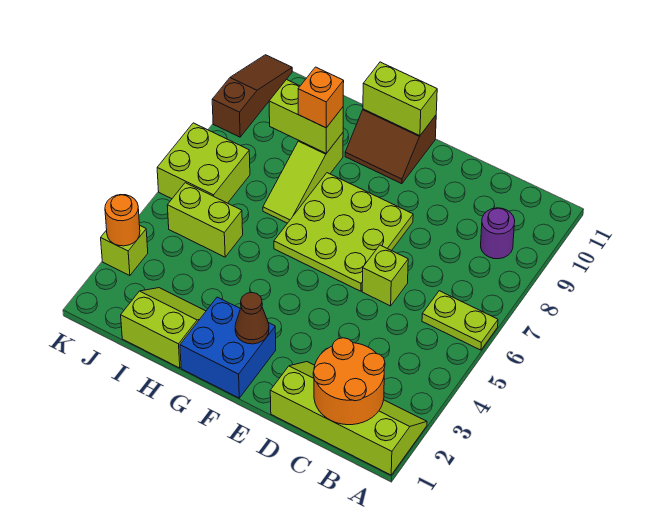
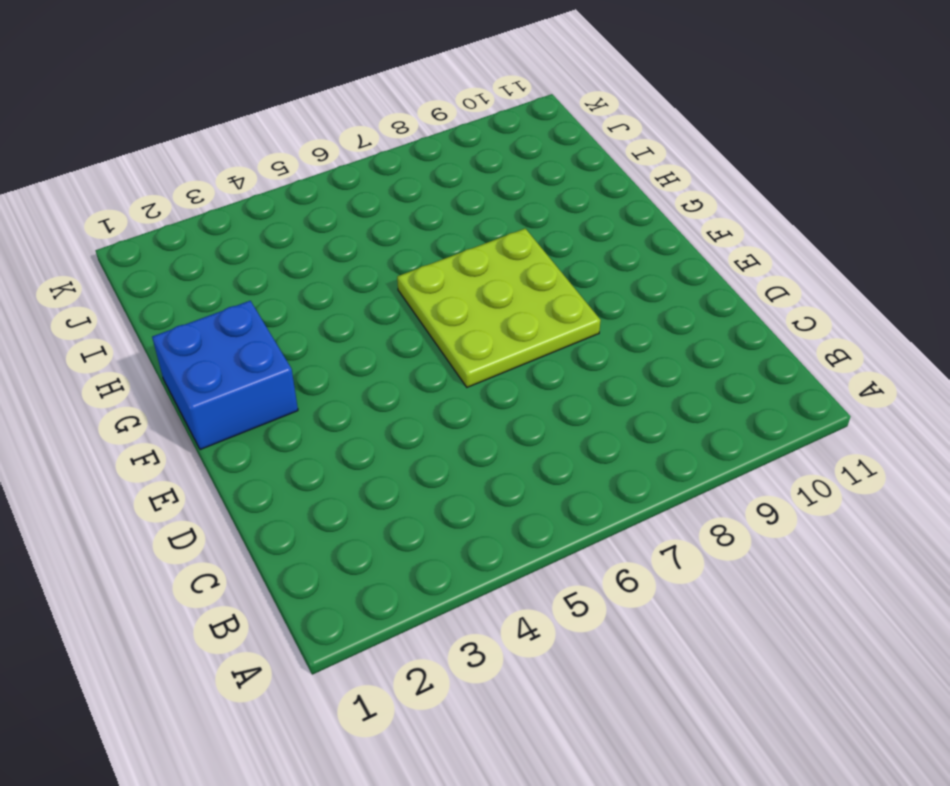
none -> lime 2x4 slope [270,362,427,475]
none -> lime 1x2 plate [422,291,498,350]
none -> purple 1x1 round brick [481,208,515,259]

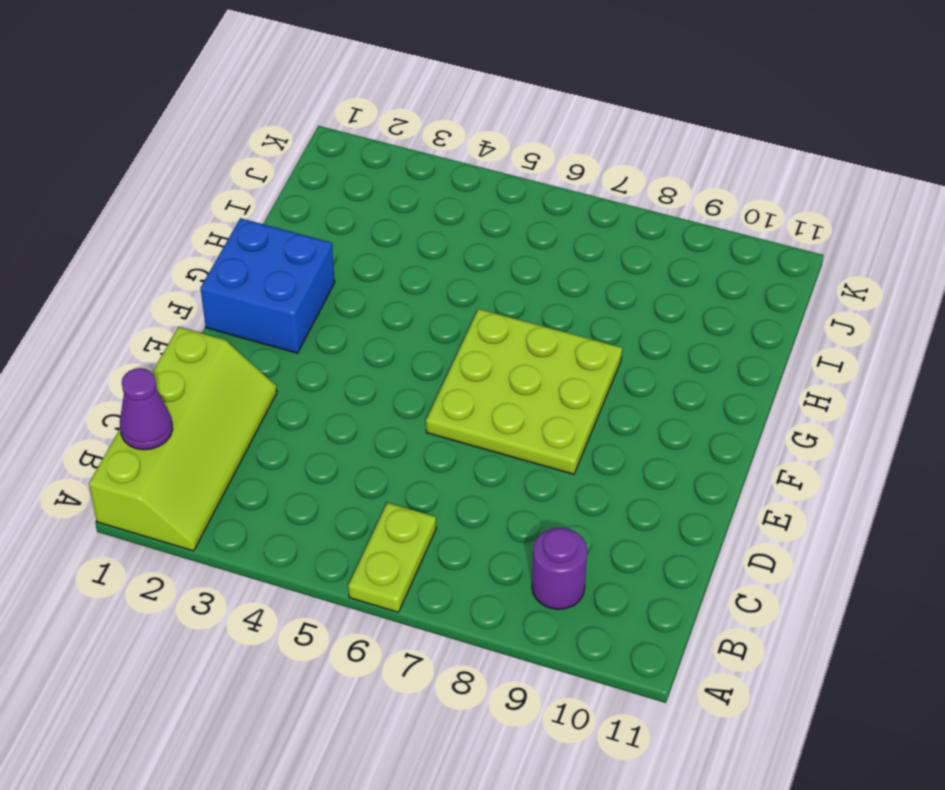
purple 1x1 cone [120,368,173,450] -> orange 2x2 round brick [313,338,385,425]
none -> lime 1x1 brick [362,245,408,306]
none -> brown 2x2 slope [345,109,436,184]
none -> lime 2x2 slope [121,288,206,368]

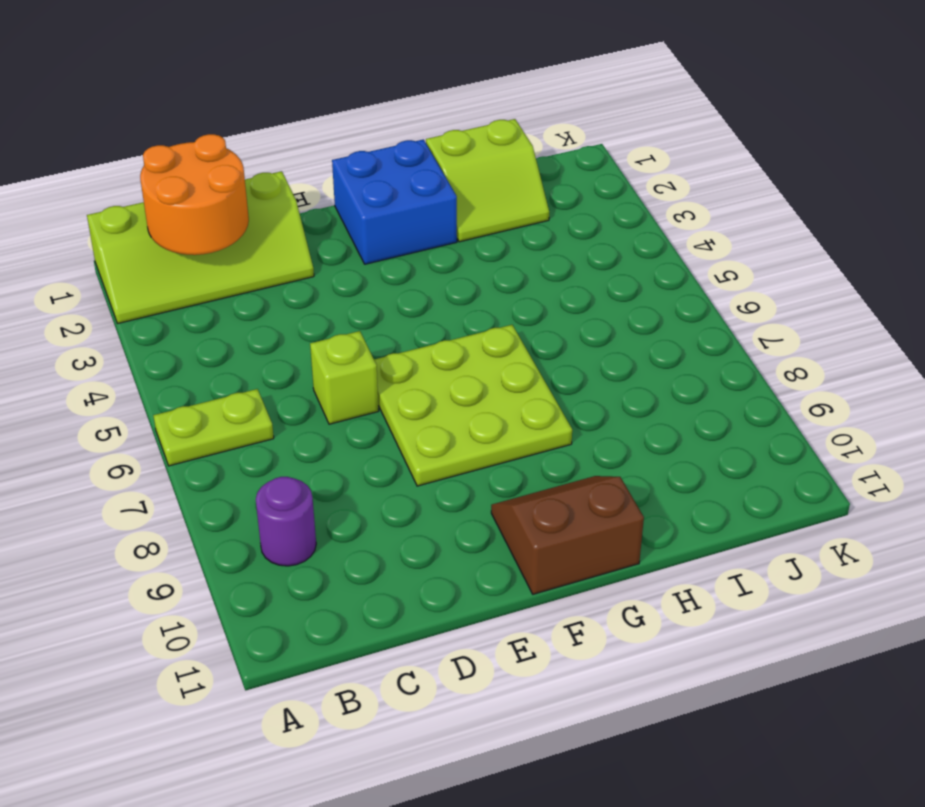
none -> lime 1x3 slope [263,133,343,223]
none -> lime 1x2 brick [167,183,243,257]
none -> lime 2x2 brick [157,123,250,203]

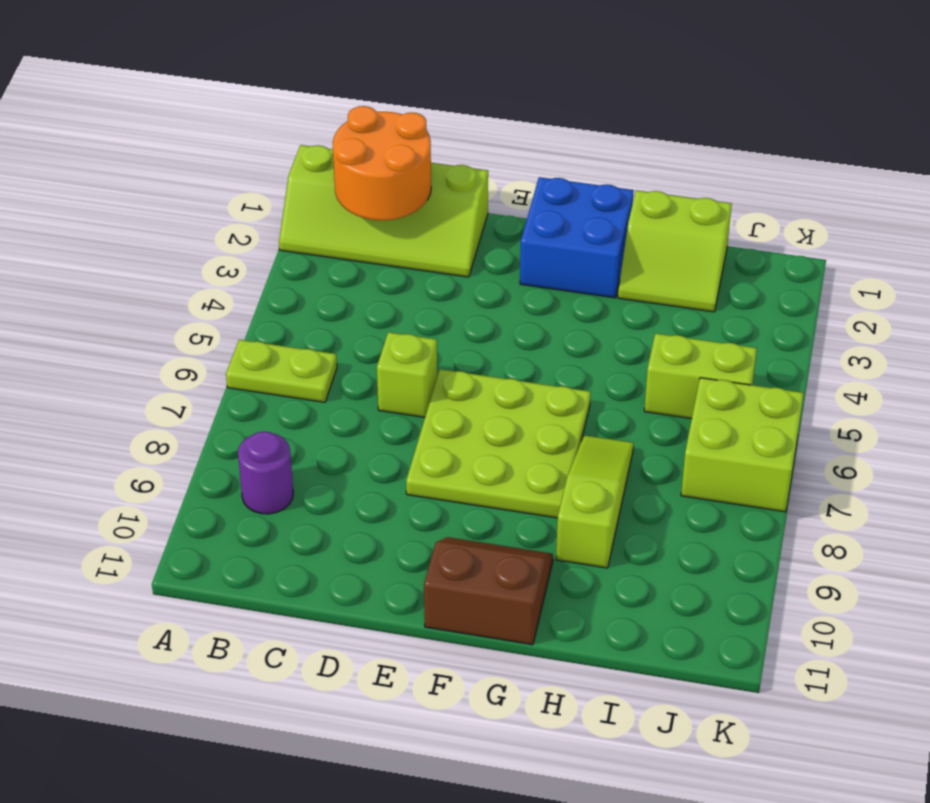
none -> lime 1x1 brick [101,226,148,276]
none -> brown 1x3 slope [212,55,292,137]
none -> brown 1x1 cone [235,292,269,344]

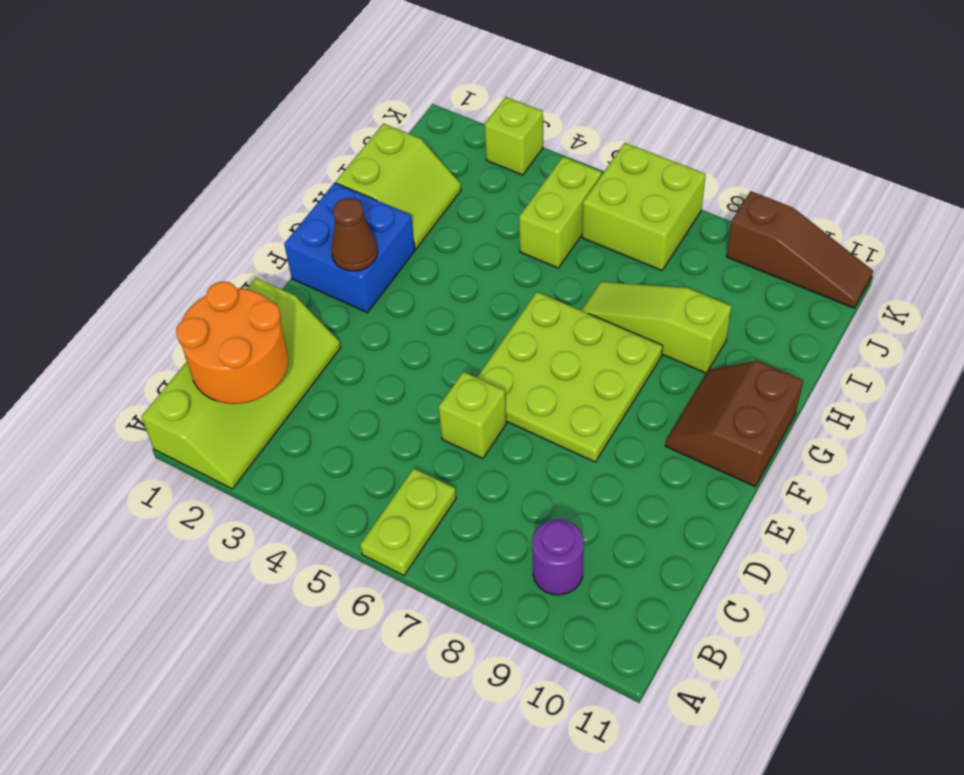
none -> lime 1x2 brick [363,62,437,136]
none -> lime 1x2 brick [269,79,343,153]
none -> orange 1x1 round brick [105,195,140,246]

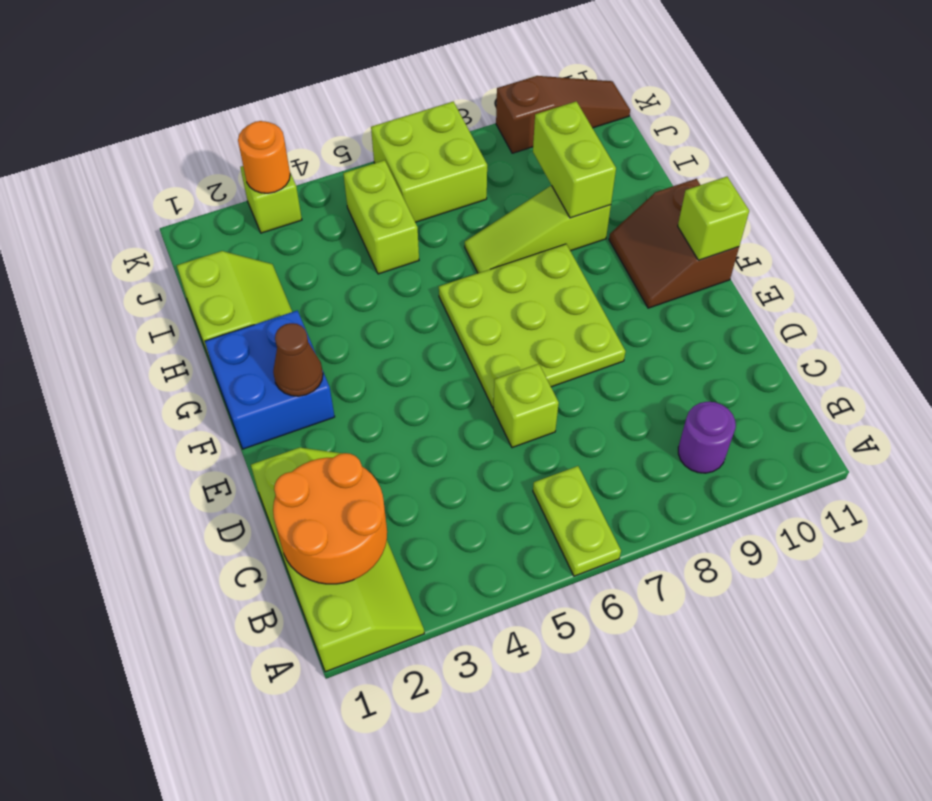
lime 1x1 brick [678,177,749,260] -> lime 1x2 brick [363,62,437,136]
none -> orange 1x1 brick [298,67,344,128]

